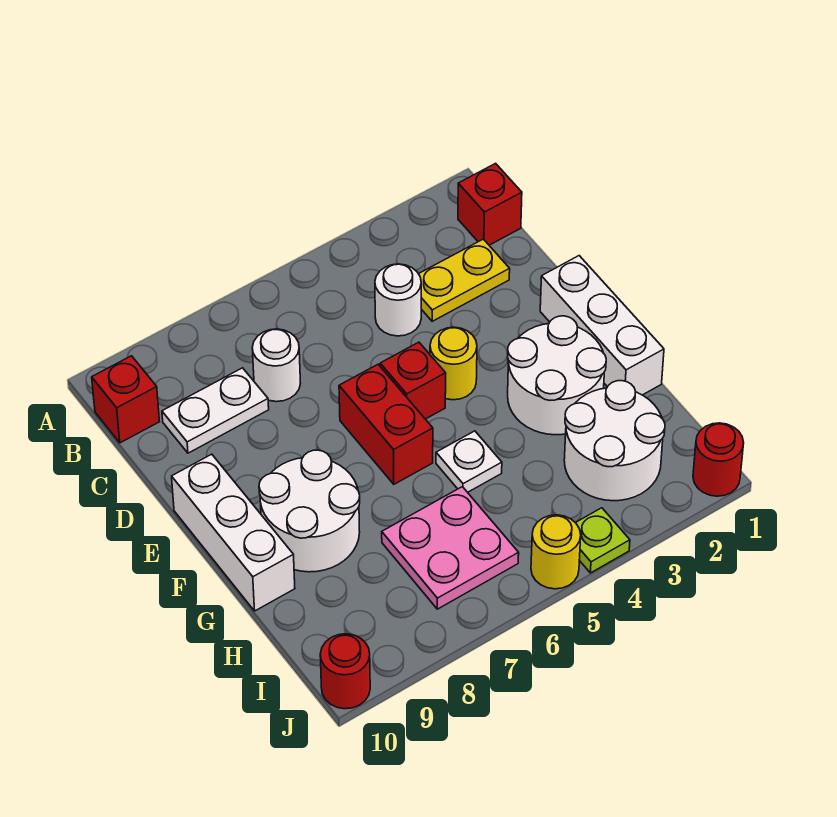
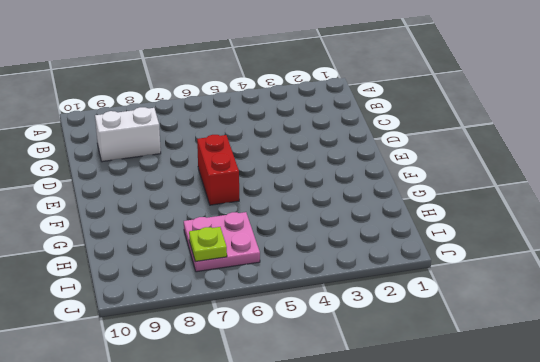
white 1x2 brick [95,107,161,162] -> white 1x2 plate [162,368,269,453]
lime 1x1 plate [189,227,227,262] -> lime 1x1 plate moved to [576,508,630,573]
none -> red 1x1 brick [458,163,522,245]
none -> red 1x1 brick [92,356,159,443]
none -> yellow 1x2 plate [419,239,510,321]

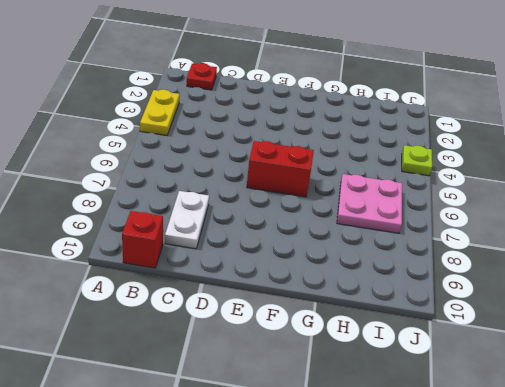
yellow 1x2 plate [140,90,179,135] -> yellow 1x2 plate moved to [419,239,510,321]
red 1x1 plate [187,63,217,90] -> red 1x1 brick [458,163,522,245]
none -> white 1x1 round brick [375,264,421,336]
none -> white 1x1 round brick [252,329,300,402]
none -> white 1x3 brick [540,256,664,395]

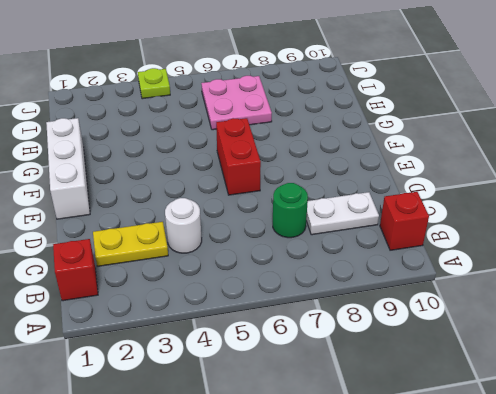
green 1x1 round brick [273,183,308,238] -> white 1x1 round brick [252,329,300,402]
none -> yellow 1x1 round brick [430,327,477,400]
none -> red 1x1 brick [380,342,446,419]
none -> white 1x3 brick [172,454,295,611]

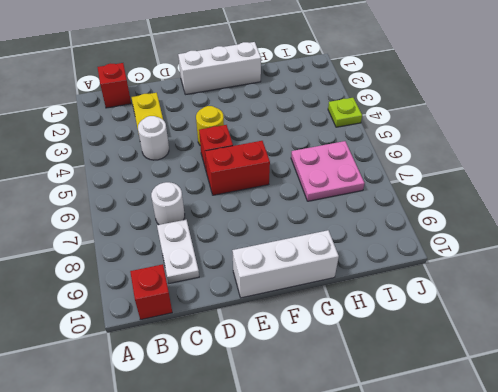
none -> white 2x2 round brick [508,316,606,435]
none -> white 2x2 round brick [259,450,360,572]
none -> white 1x1 plate [436,431,502,492]

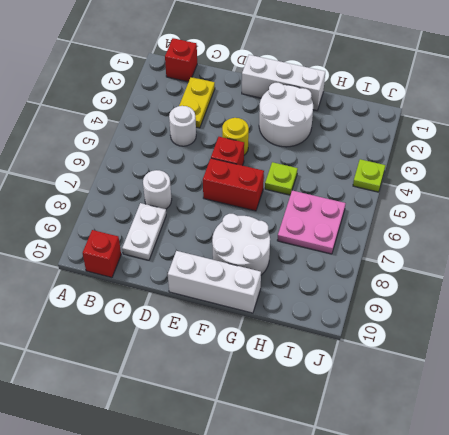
lime 1x1 plate [265,162,298,195] -> white 1x1 plate [436,431,502,492]
none -> white 2x2 round brick [564,381,665,501]
none -> red 1x1 round brick [693,423,744,496]
none -> yellow 1x1 round brick [531,515,581,589]

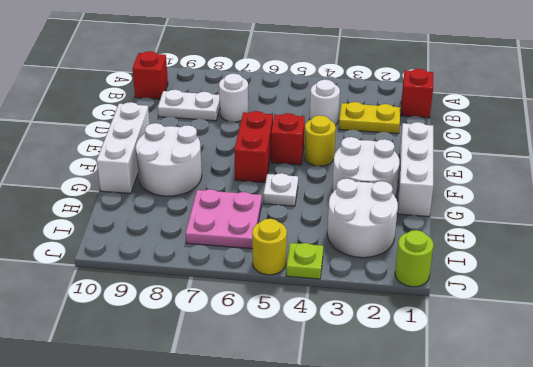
lime 1x1 round brick [395,230,434,287] -> red 1x1 round brick [693,423,744,496]
none -> red 1x1 round brick [320,634,370,709]

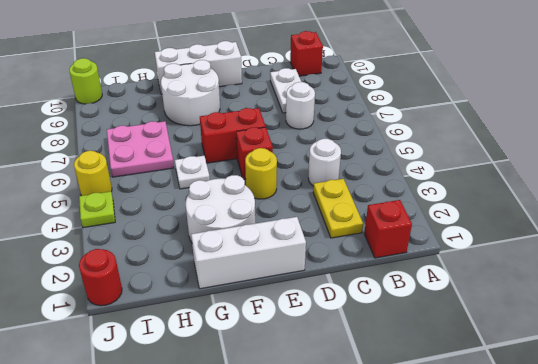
lime 1x1 round brick [69,58,102,104] -> red 1x1 round brick [320,634,370,709]
none -> white 2x2 round brick [564,381,665,501]

